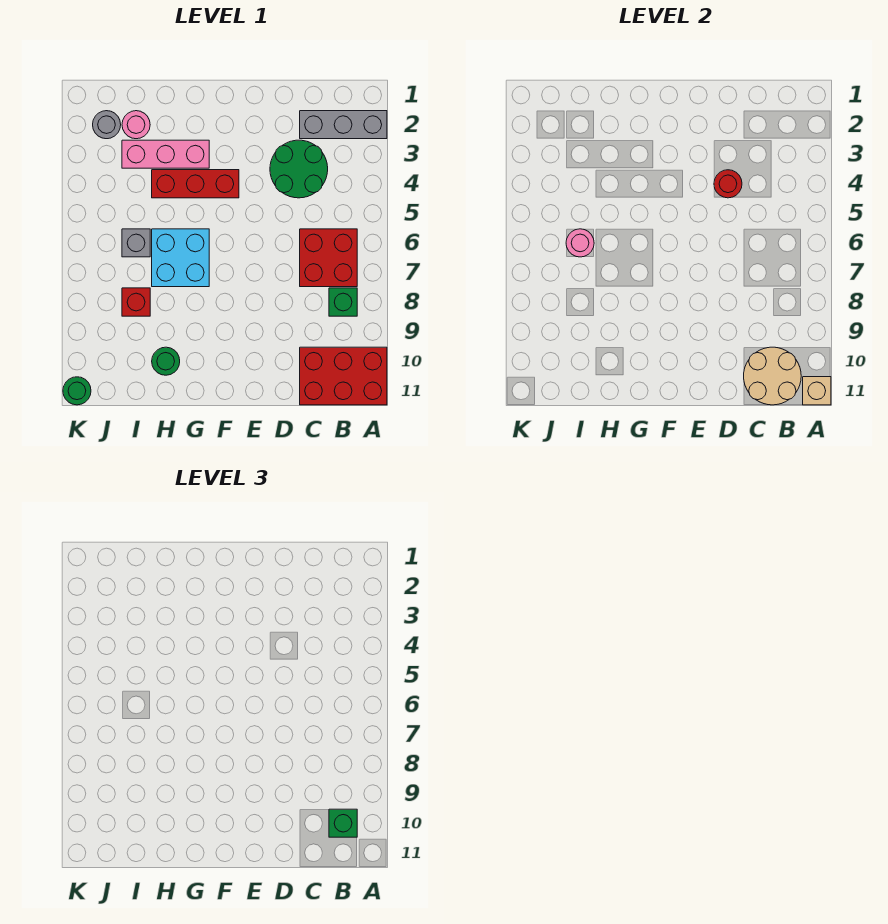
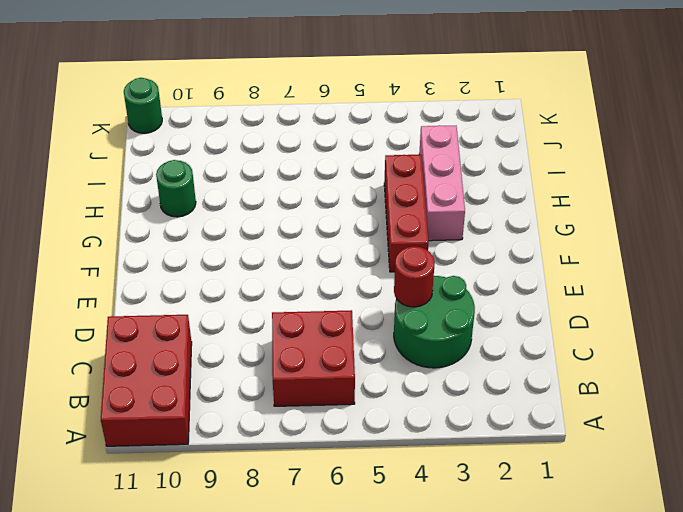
none -> grey 1x3 brick [300,111,387,139]
none -> green 1x1 brick [329,288,357,316]
none -> cyan 2x2 brick [152,229,209,287]

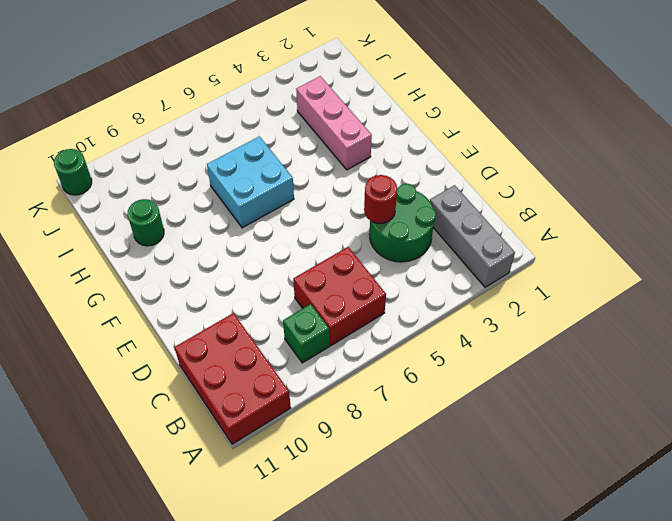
none -> red 1x3 brick [152,170,239,198]
none -> pink 1x1 round brick [122,111,150,139]
none -> grey 1x1 brick [122,229,150,257]

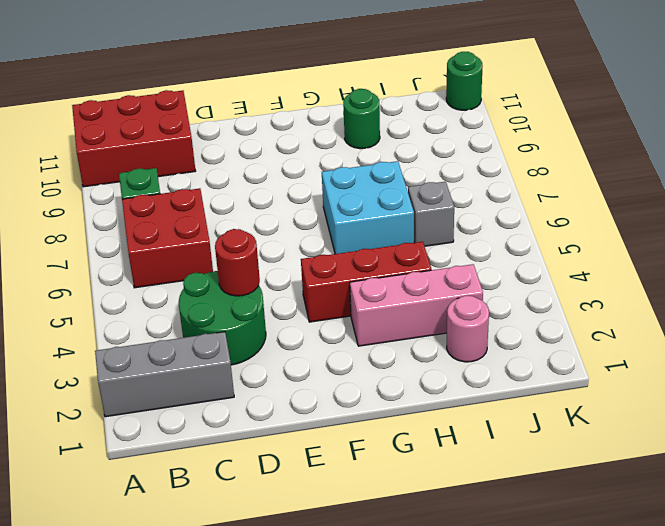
none -> red 1x1 brick [122,288,150,316]
none -> grey 1x1 round brick [93,111,121,139]
none -> tan 1x1 brick [803,377,831,405]

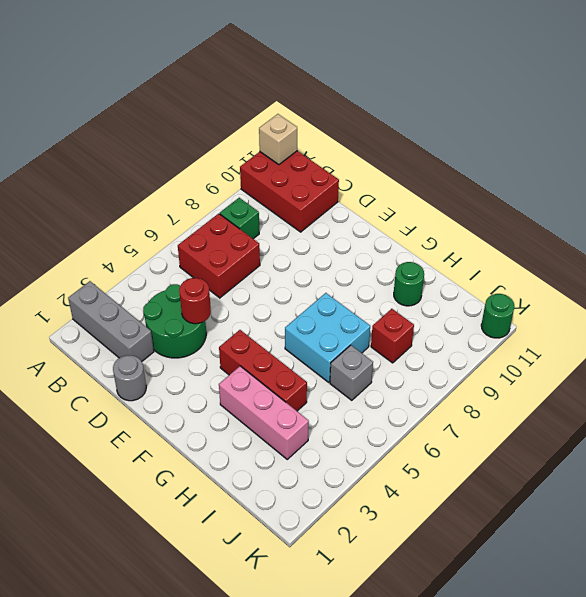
grey 1x1 round brick [113,355,146,401] -> grey 1x1 round brick moved to [93,111,121,139]
none -> pink 1x1 round brick [122,111,150,139]
none -> tan 2x2 round brick [744,347,801,405]
none -> pink 1x1 round brick [566,229,594,257]

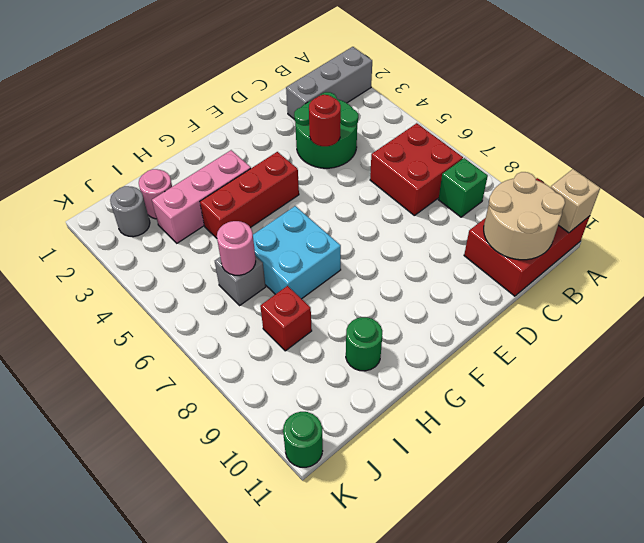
none -> green 1x1 brick [329,809,357,837]

